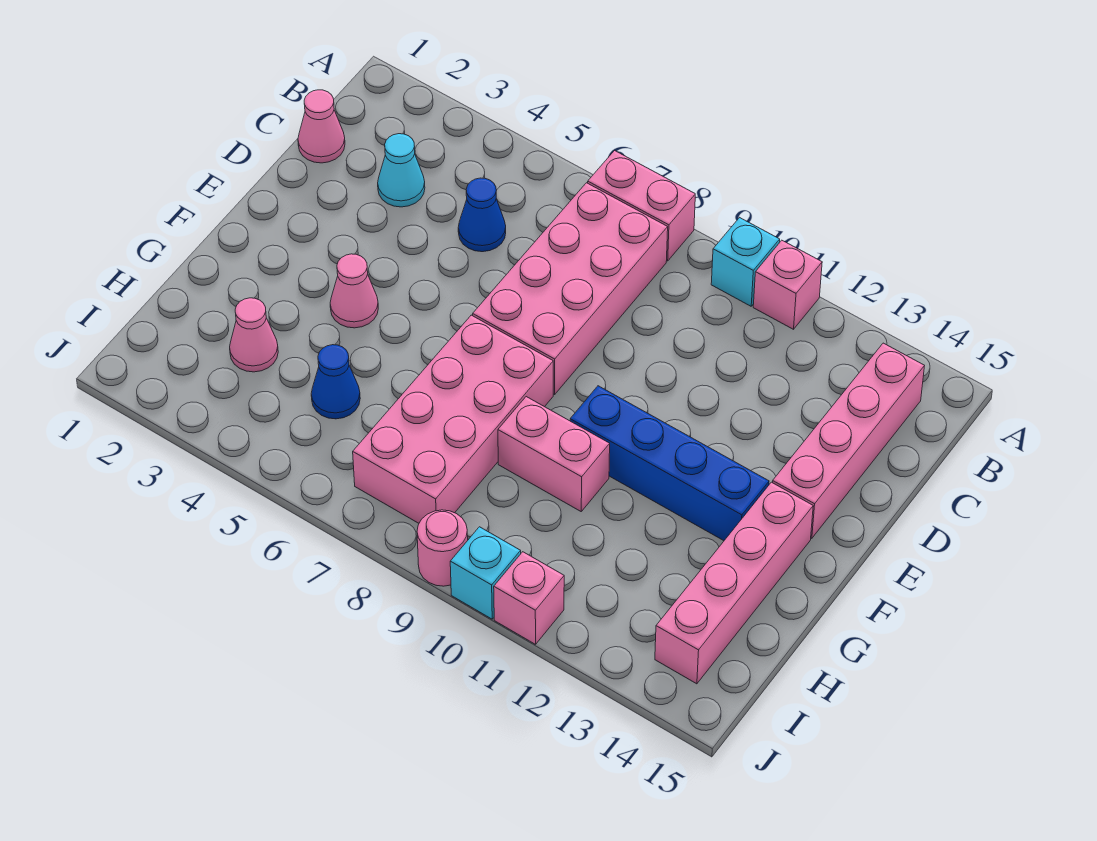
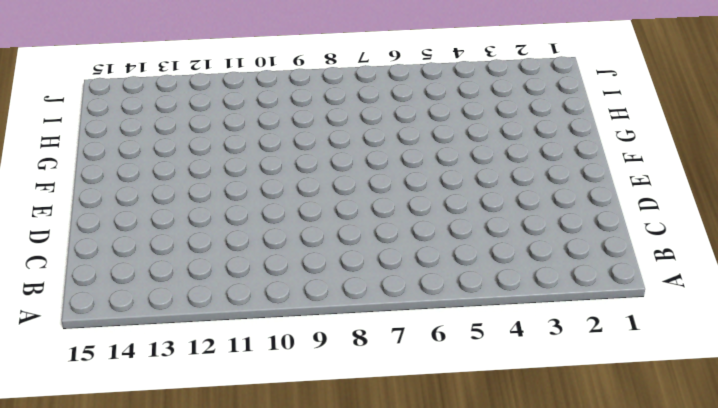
none -> pink 1x2 brick [588,151,695,261]
none -> cyan 1x1 brick [711,218,780,306]
none -> pink 1x1 brick [753,240,822,329]

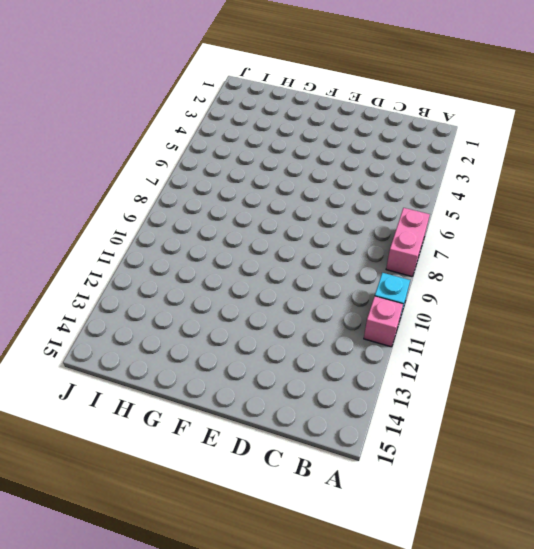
none -> pink 2x4 brick [473,183,668,394]
none -> pink 1x4 brick [773,343,925,538]
none -> pink 1x1 cone [298,90,345,163]

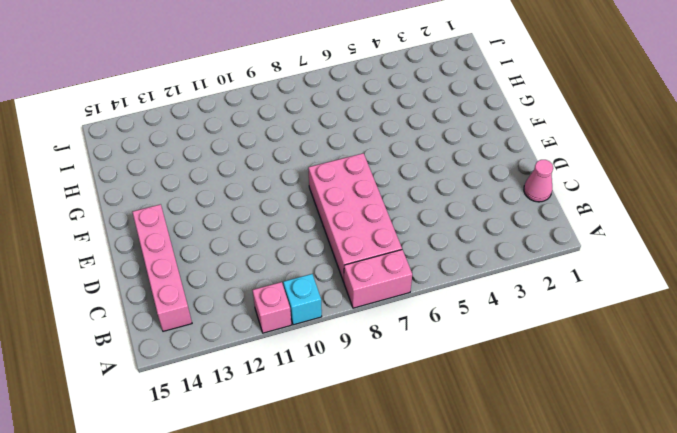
none -> cyan 1x1 cone [378,134,425,207]
none -> blue 1x1 cone [458,178,506,252]
none -> pink 1x1 cone [330,254,378,328]

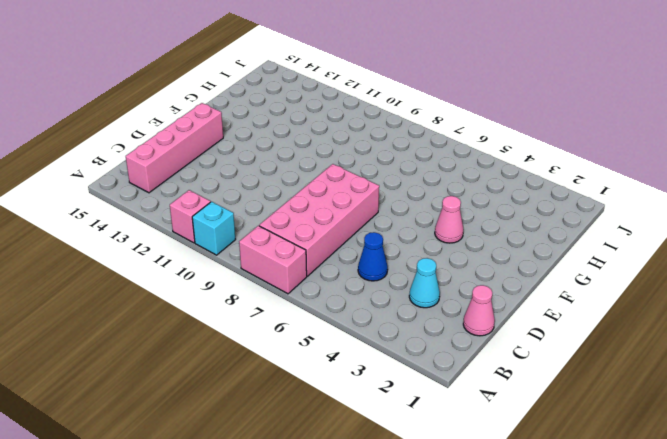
none -> pink 2x4 brick [353,315,553,523]
none -> blue 1x4 brick [570,386,769,541]
none -> pink 1x4 brick [655,482,813,684]

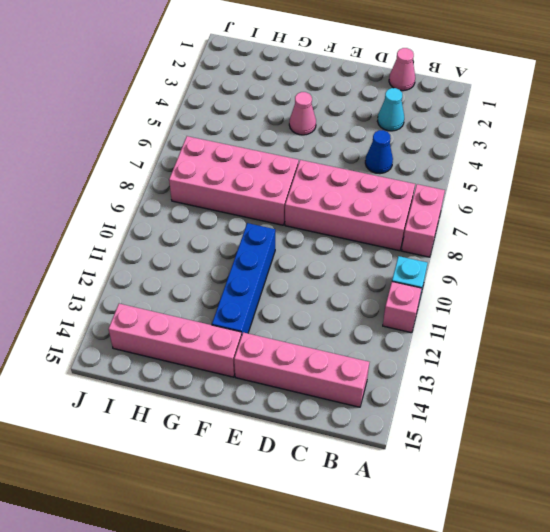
none -> pink 1x2 brick [498,397,610,511]
none -> pink 1x1 cone [230,298,278,372]
none -> blue 1x1 cone [311,345,360,419]

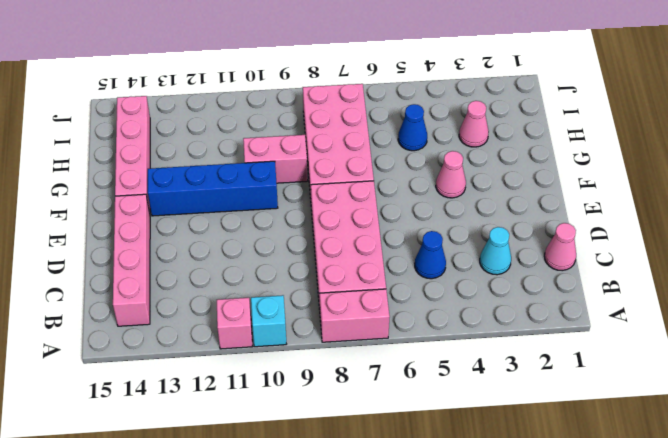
none -> pink 1x1 round brick [417,510,468,586]
none -> cyan 1x1 brick [450,527,521,619]
none -> pink 1x1 brick [494,552,564,644]

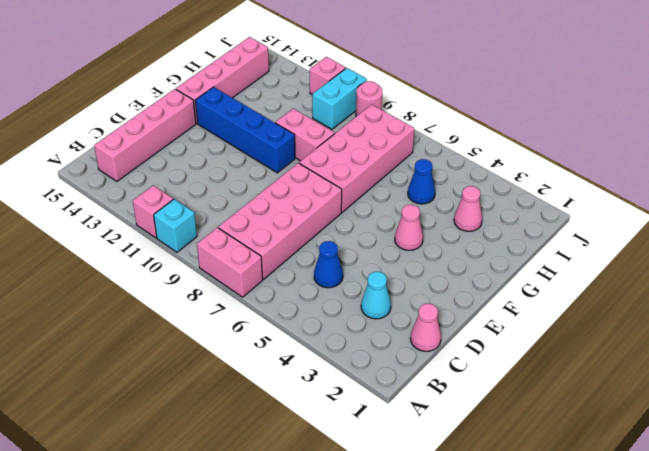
cyan 1x2 brick [312,68,367,129] -> cyan 1x1 brick [450,527,521,619]

